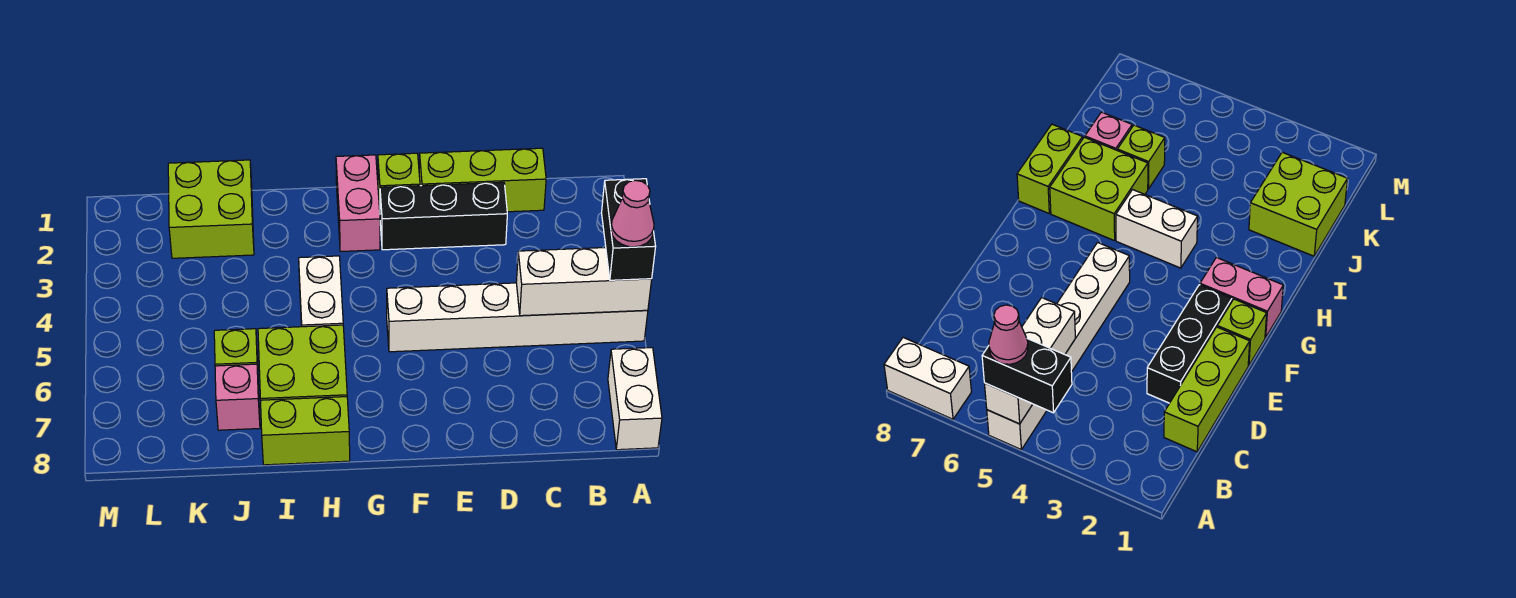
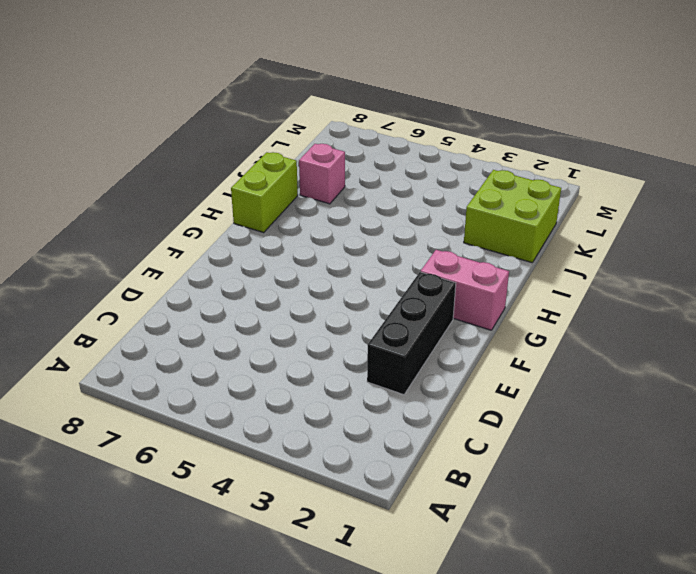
none -> white 1x6 brick [387,283,648,352]
none -> white 1x2 brick [608,348,662,450]
none -> lime 1x3 brick [419,148,546,212]

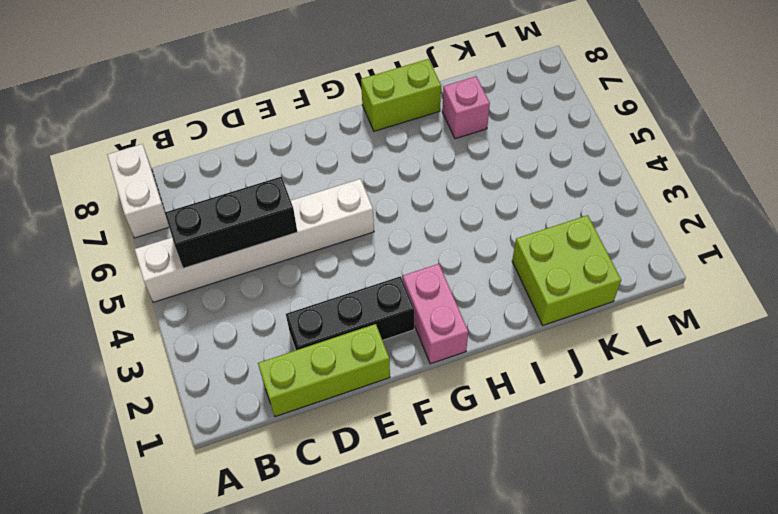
black 1x3 brick [165,177,297,268] -> white 1x3 brick [516,248,652,316]
none -> lime 1x1 brick [378,153,420,210]
none -> white 1x2 brick [299,256,343,327]
none -> lime 2x2 brick [258,325,347,400]

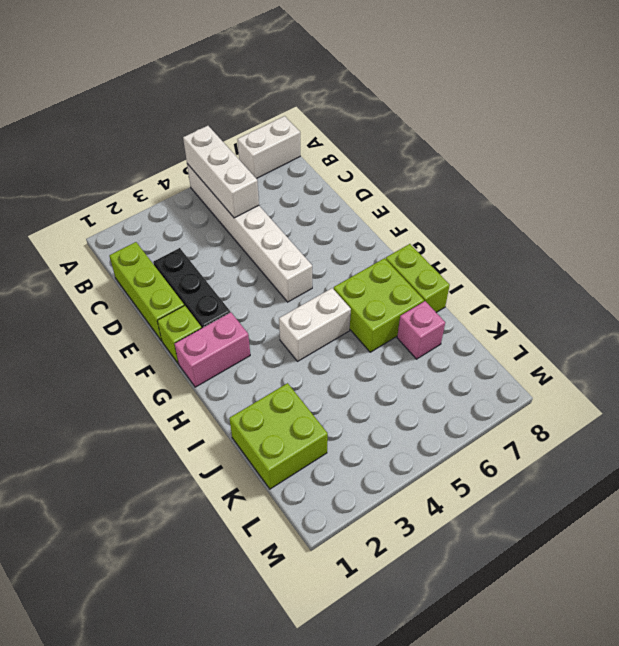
none -> lime 1x1 brick [214,329,259,387]
none -> black 1x2 brick [602,179,656,280]
none -> pink 1x1 cone [611,180,654,247]

